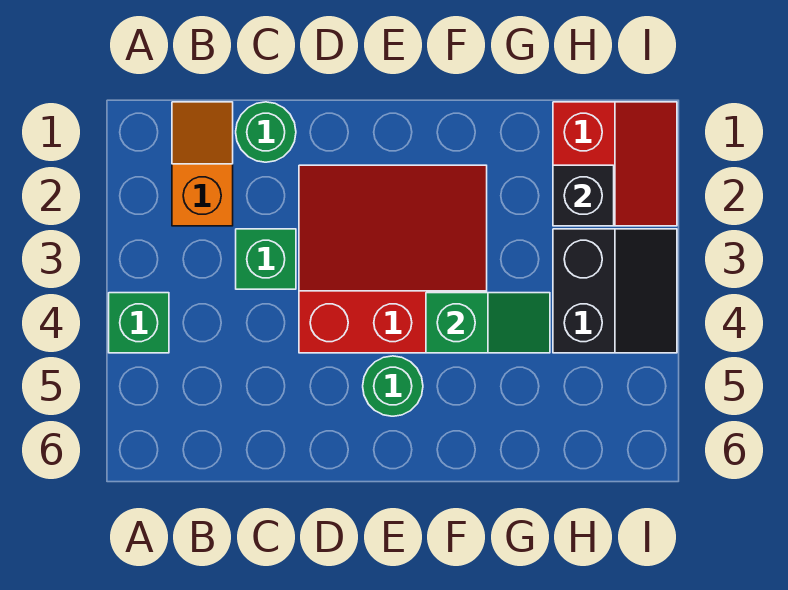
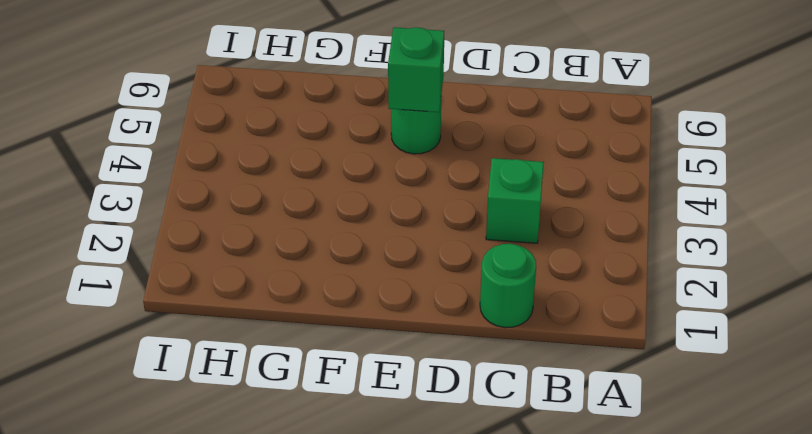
green 1x1 brick [388,27,444,112] -> green 1x1 brick moved to [109,293,169,353]
none -> orange 1x2 slope [172,102,233,226]
none -> red 3x3 slope [299,165,487,353]

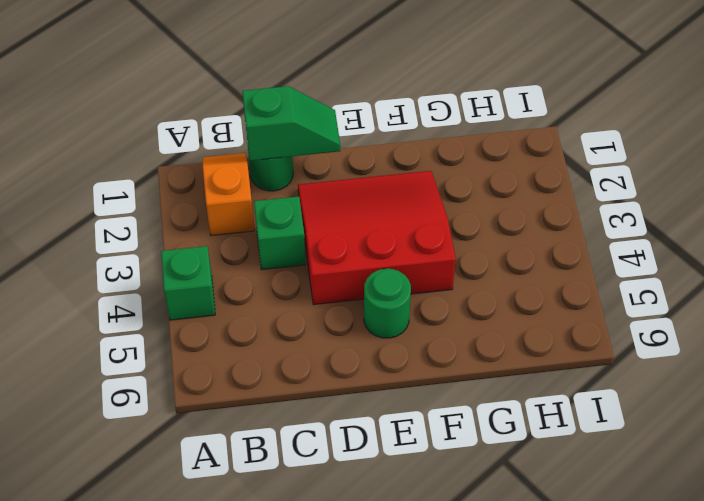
green 1x2 slope [242,86,341,161] -> green 1x2 slope moved to [426,293,550,353]
none -> red 2x2 slope [553,102,677,226]
none -> black 2x2 slope [553,229,677,353]

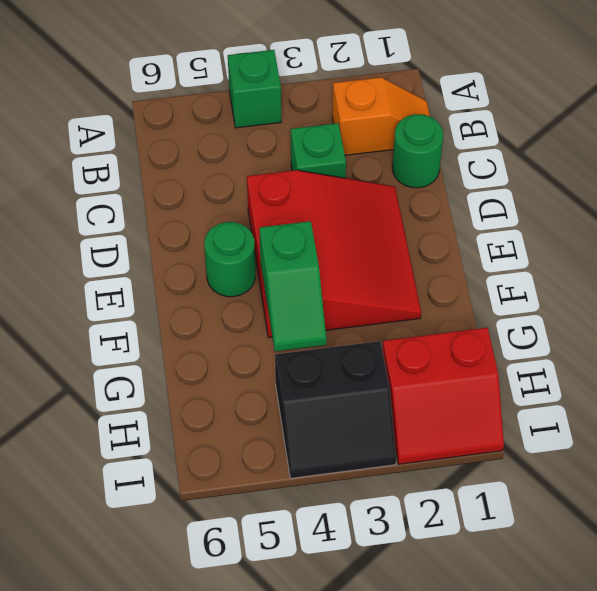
none -> black 1x1 brick [553,165,614,226]

